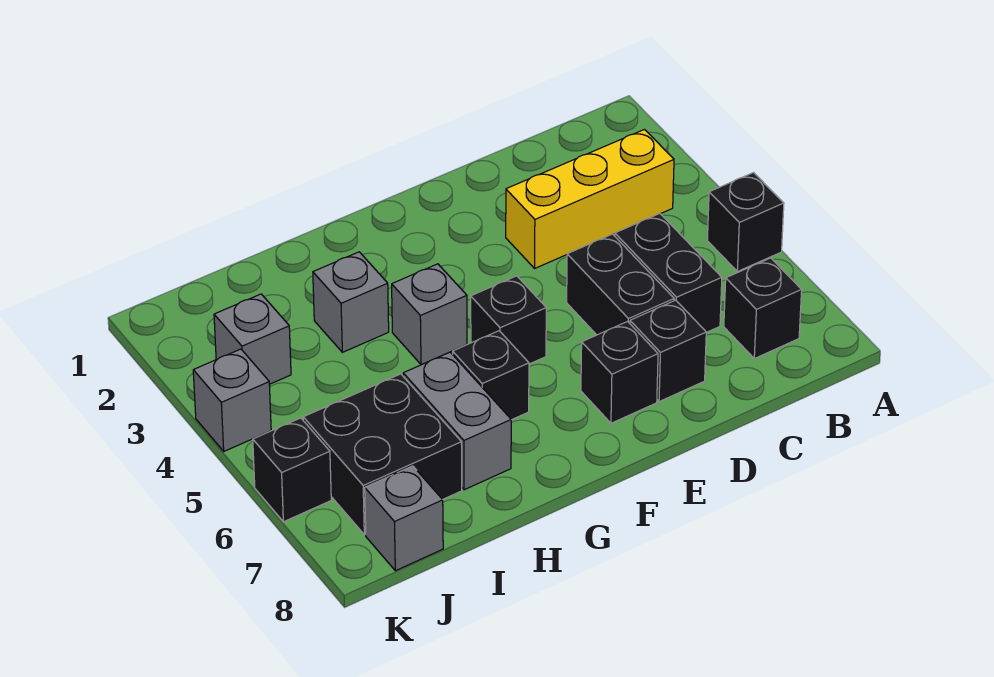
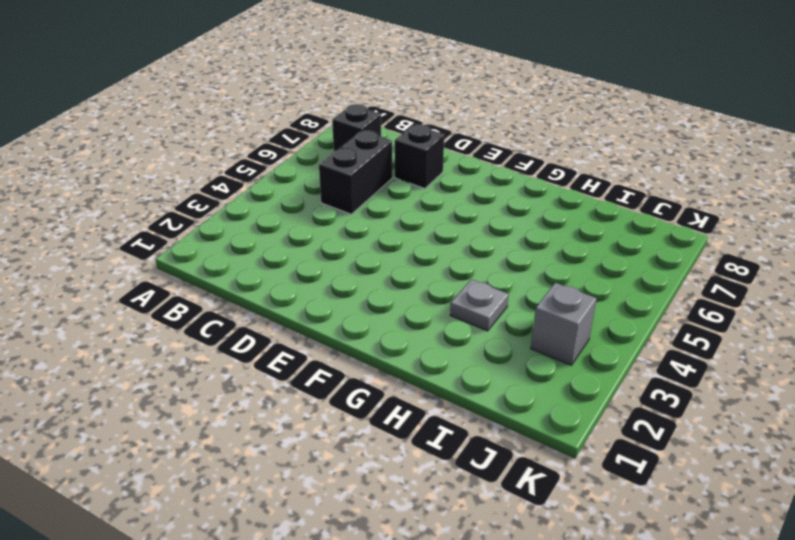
grey 1x1 plate [450,279,509,331] -> grey 1x1 brick [313,252,389,352]
none -> black 1x1 brick [707,173,784,271]
none -> yellow 1x3 brick [506,130,674,268]
none -> black 1x2 brick [567,234,674,335]

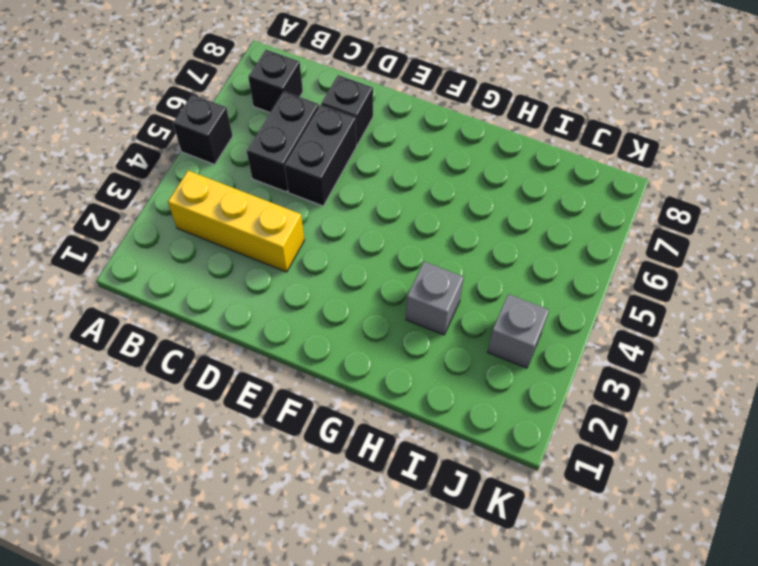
none -> black 1x1 brick [581,322,658,423]
none -> black 1x1 brick [471,276,546,364]
none -> grey 1x1 brick [392,264,467,365]

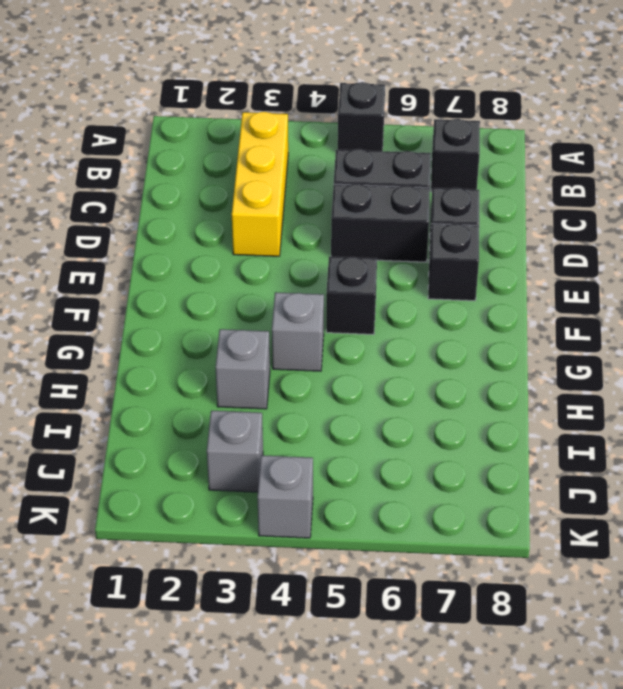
none -> black 1x1 brick [453,331,529,420]
none -> grey 1x2 brick [403,352,511,490]
none -> black 2x2 brick [303,374,462,535]

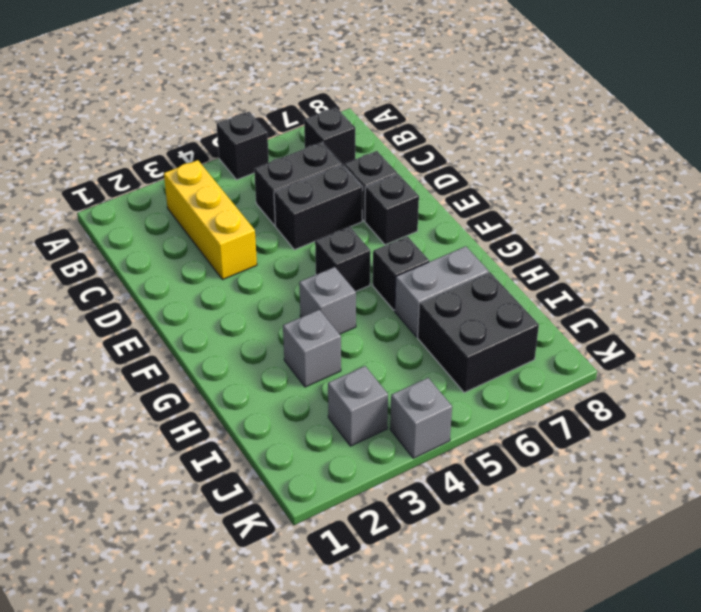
none -> grey 1x1 brick [365,466,443,571]
none -> black 1x1 brick [253,418,331,522]

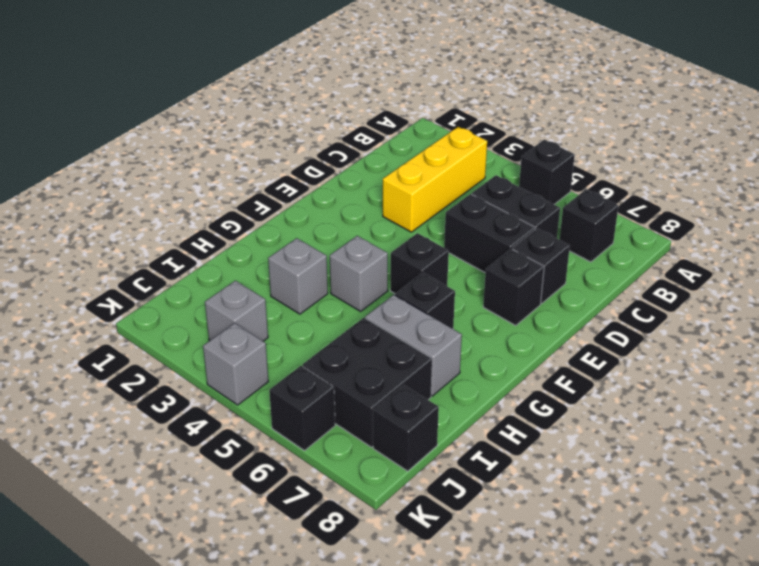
black 1x1 brick [373,385,439,471] -> grey 1x1 brick [365,466,443,571]

